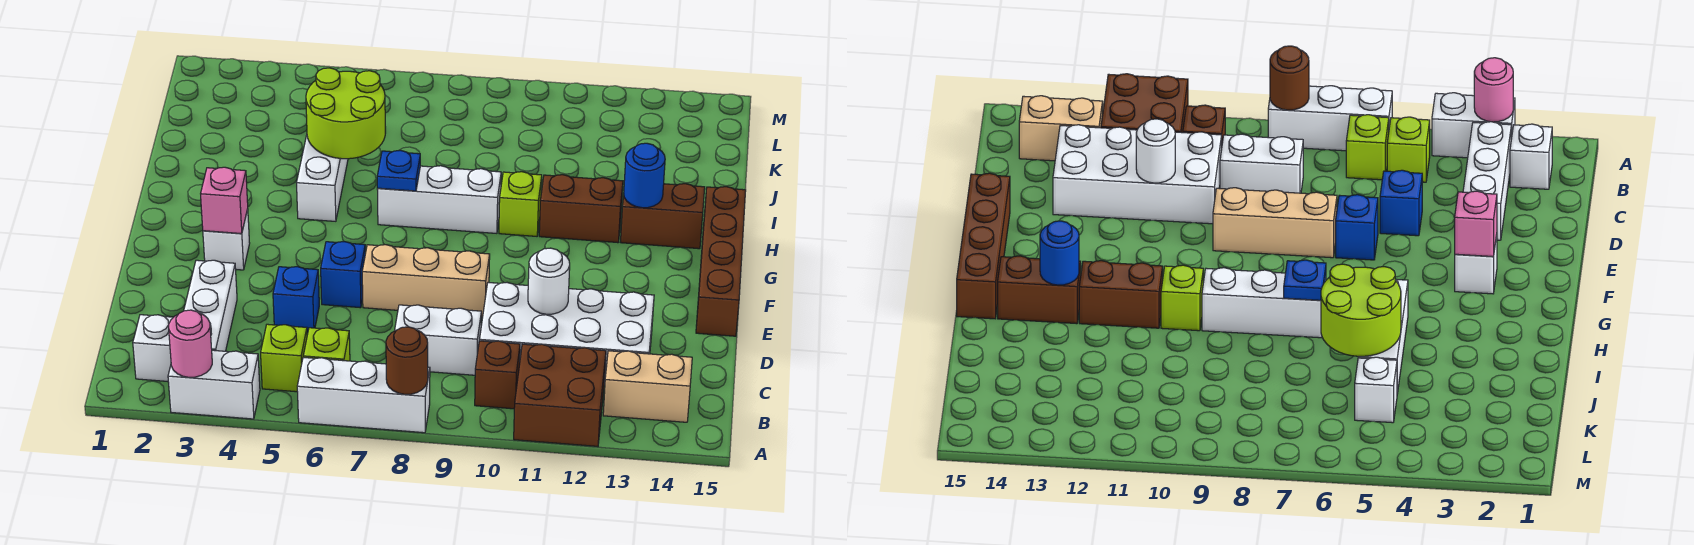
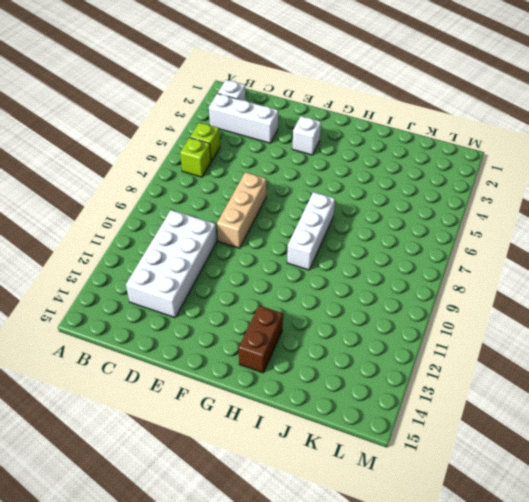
none -> white 1x2 brick [168,350,260,419]
none -> white 1x3 brick [297,357,430,433]
none -> brown 2x2 brick [514,344,606,446]

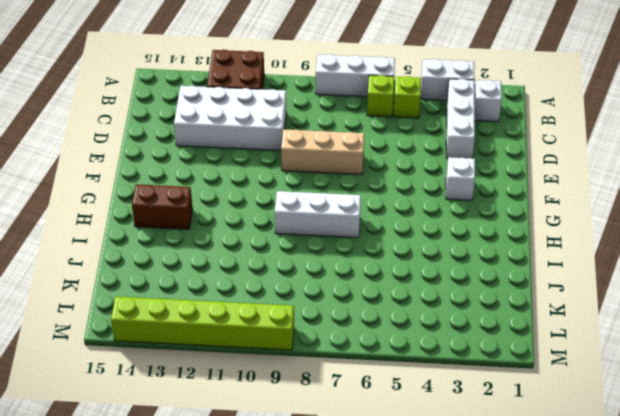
lime 1x6 brick [111,297,294,350] -> none
none -> brown 1x1 brick [475,341,520,409]
none -> tan 1x2 brick [603,351,692,422]
none -> white 1x2 brick [395,305,481,375]

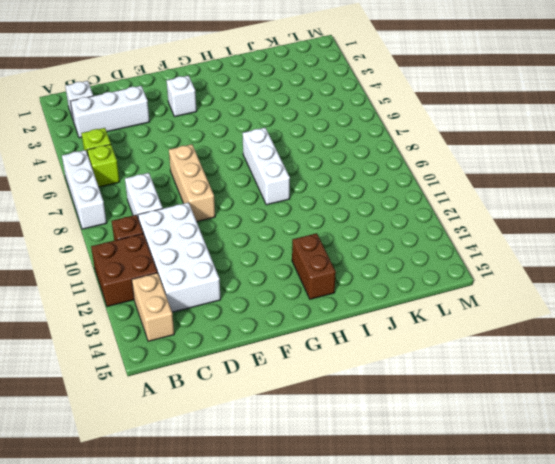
none -> white 1x2 brick [168,350,260,419]
none -> blue 1x1 brick [273,267,319,333]
none -> blue 1x1 brick [321,242,365,308]

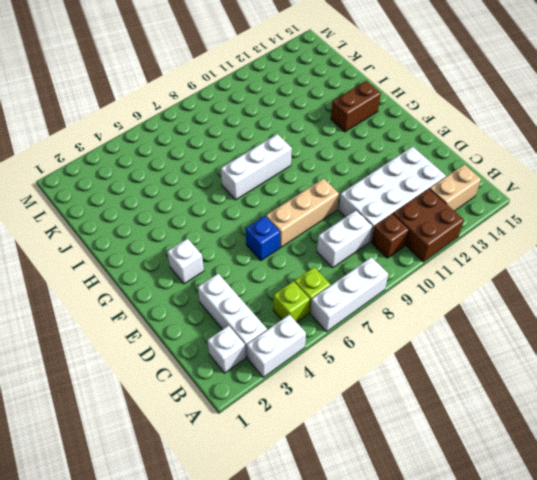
none -> blue 1x1 brick [273,267,319,333]
none -> brown 1x4 brick [696,187,746,336]
none -> white 1x3 brick [297,135,348,221]

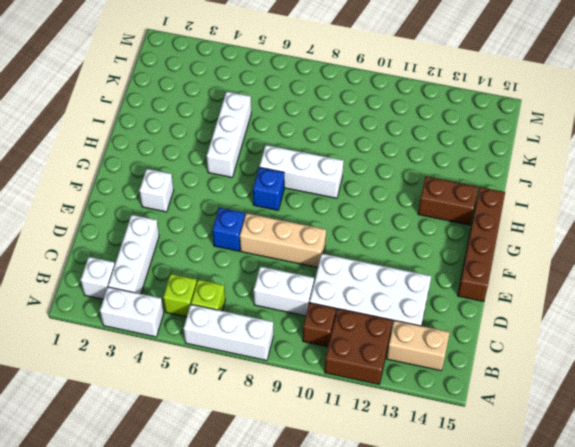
blue 1x1 brick [253,167,284,210] -> blue 1x1 brick moved to [273,267,319,333]
none -> lime 1x1 brick [499,172,542,236]
none -> brown 1x2 brick [539,175,623,243]
none -> white 1x1 brick [1355,357,1397,423]

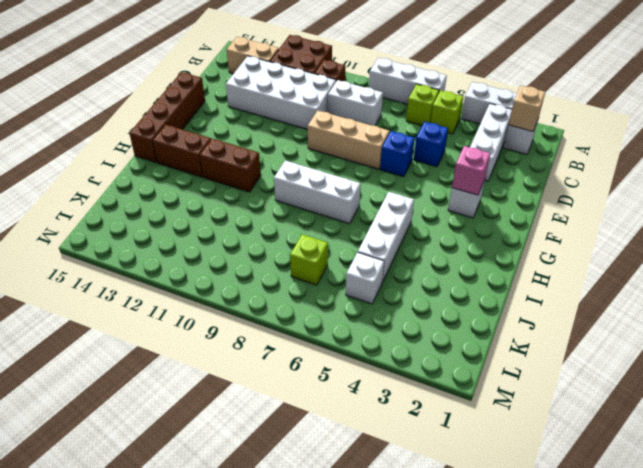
tan 1x1 brick [509,86,545,131] -> none
lime 1x1 brick [290,234,328,285] -> lime 1x1 brick moved to [499,172,542,236]
none -> pink 1x1 round brick [169,310,212,377]
none -> brown 1x1 round brick [386,327,428,394]
none -> white 1x1 round brick [528,248,570,314]

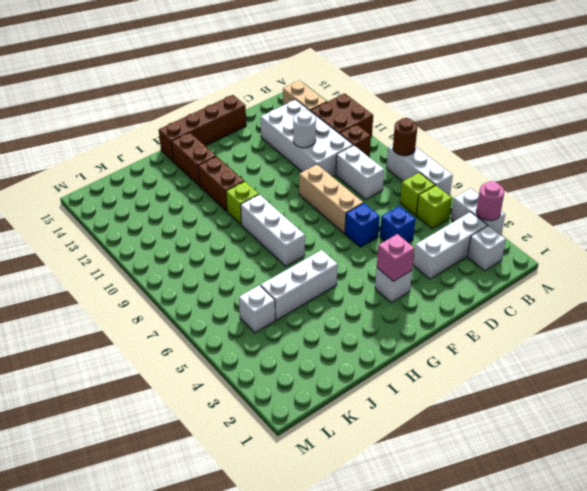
none -> blue 1x1 plate [377,150,420,191]
none -> blue 1x1 round brick [624,143,665,208]
none -> lime 2x2 round brick [306,68,385,159]

